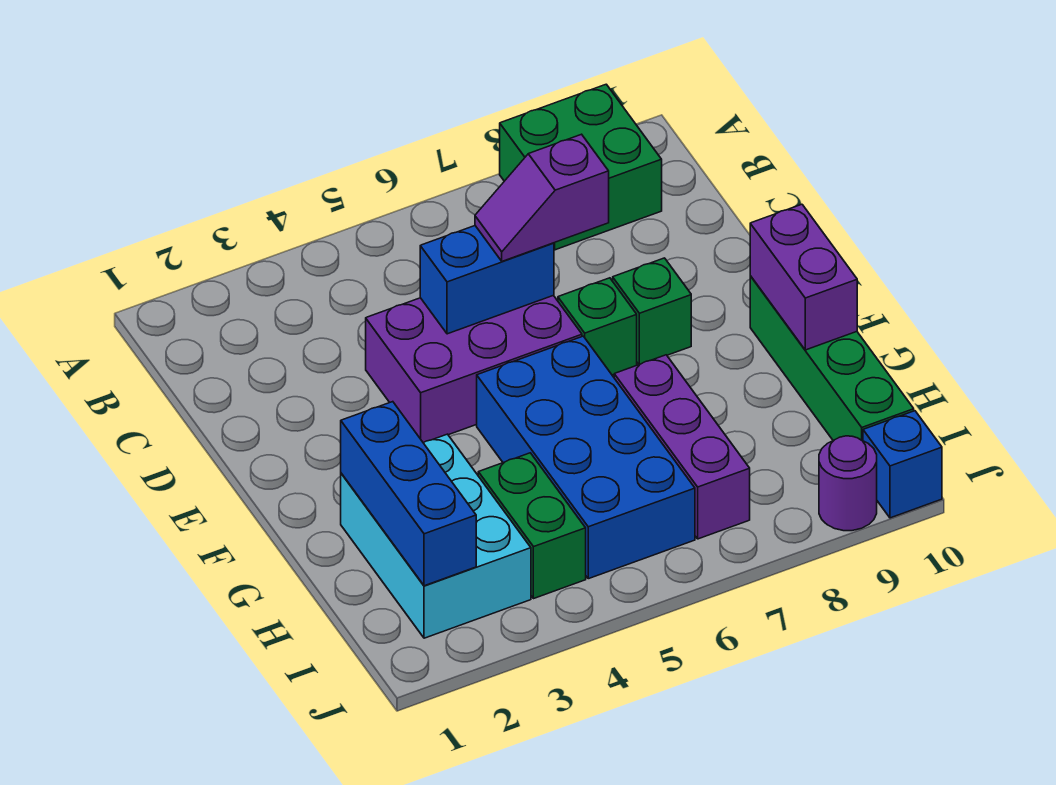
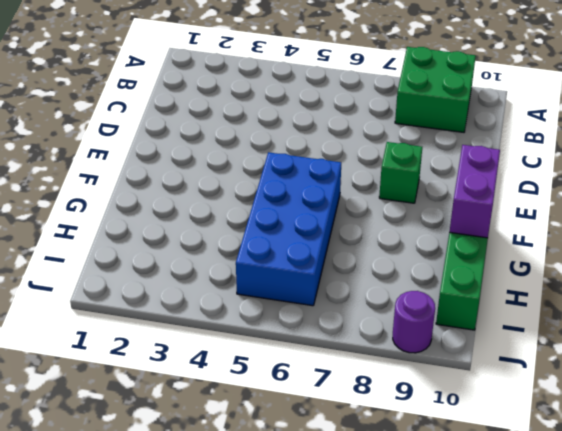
none -> purple 2x3 brick [366,295,582,443]
none -> green 1x1 brick [558,278,637,375]
none -> cyan 2x3 brick [341,434,531,638]

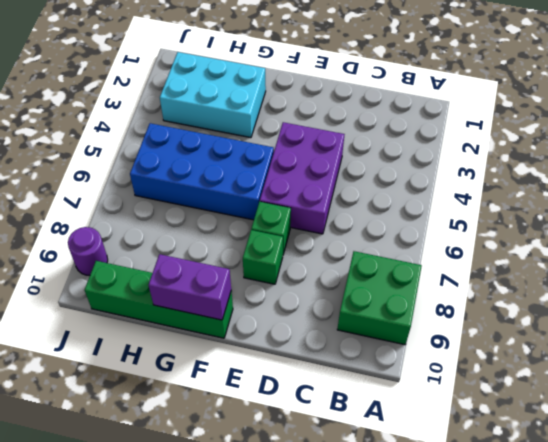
none -> purple 1x3 brick [614,355,750,539]
none -> green 1x2 brick [478,453,586,599]
none -> blue 1x1 brick [863,411,942,518]

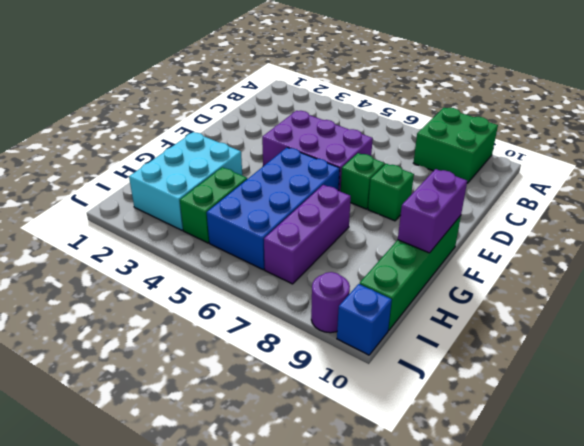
none -> blue 1x2 brick [420,226,554,334]
none -> blue 1x3 brick [341,402,476,586]
none -> purple 1x2 slope [475,134,609,261]

